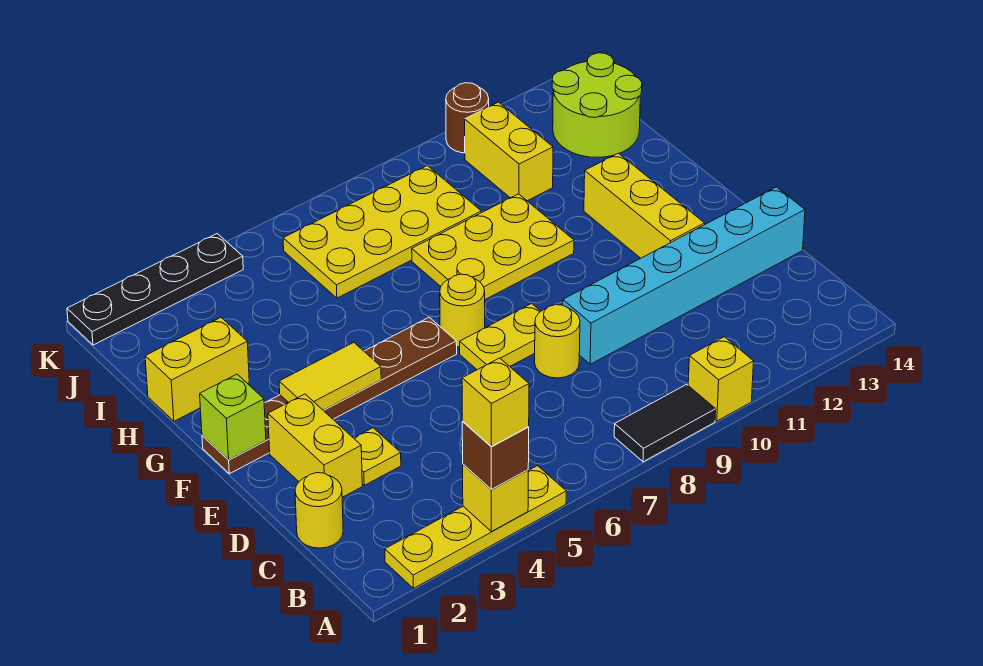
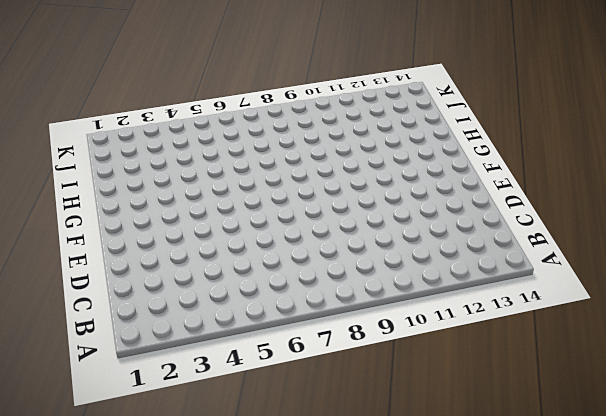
none -> yellow 1x4 plate [385,466,566,588]
none -> black 1x2 tile [614,384,716,462]
none -> yellow 1x1 brick [688,337,754,421]

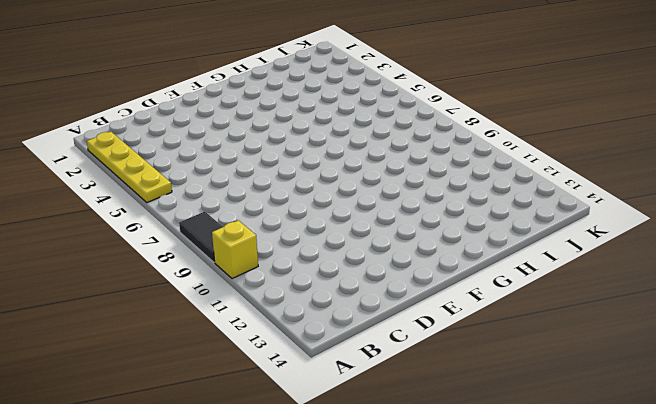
none -> yellow 1x1 round brick [295,473,343,548]
none -> yellow 1x2 brick [268,394,362,497]
none -> yellow 1x1 plate [354,428,401,485]

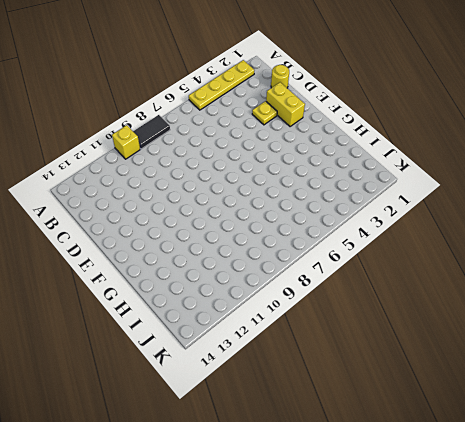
none -> yellow 1x1 round brick [535,305,580,378]
none -> cyan 1x6 brick [563,187,805,364]
none -> yellow 1x2 plate [460,303,541,370]

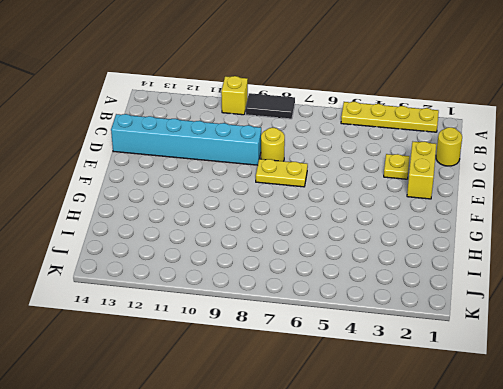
none -> yellow 1x3 brick [584,153,705,258]
none -> brown 1x6 plate [202,317,457,474]
none -> yellow 1x1 round brick [440,274,485,347]

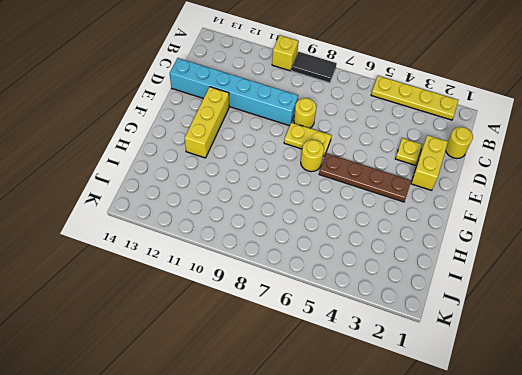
brown 1x4 plate [319,153,411,202] -> brown 1x6 plate [202,317,457,474]
none -> yellow 2x3 plate [412,194,574,299]
none -> yellow 1x2 brick [145,317,249,421]
none -> yellow 2x4 plate [283,166,481,298]

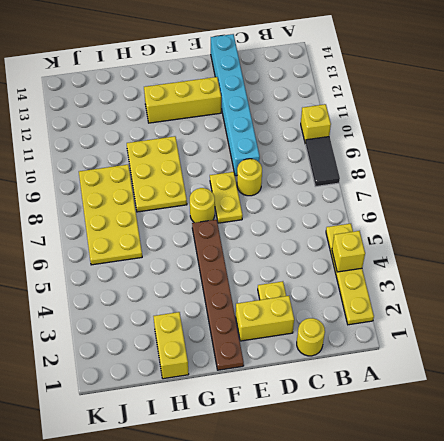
none -> yellow 1x2 brick [465,102,553,201]
none -> lime 2x2 round brick [552,53,642,157]
none -> black 1x4 plate [67,234,243,345]

